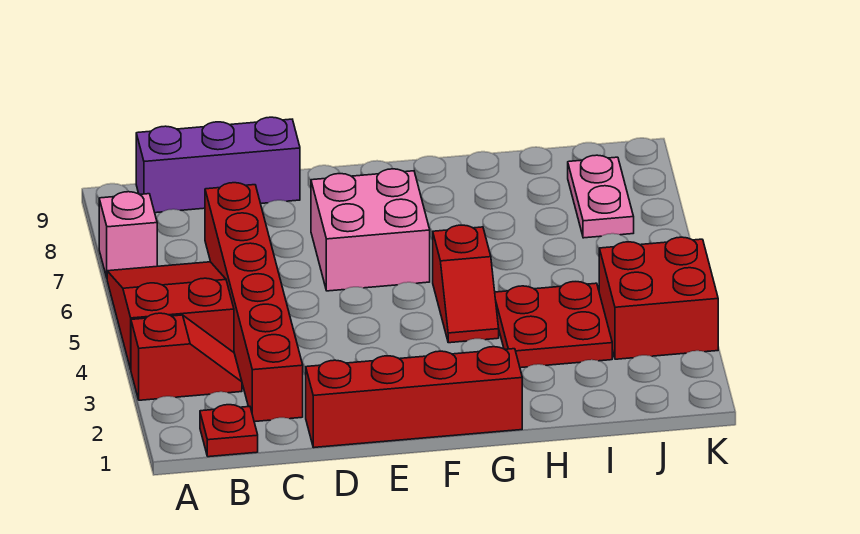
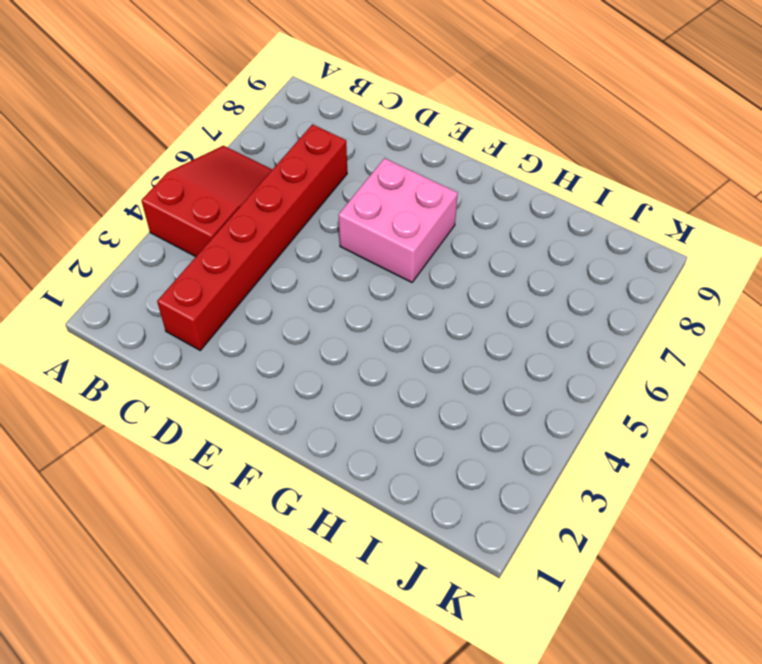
none -> red 1x2 slope [131,313,242,400]
none -> pink 1x1 brick [99,192,157,277]
none -> red 1x1 plate [200,405,258,457]

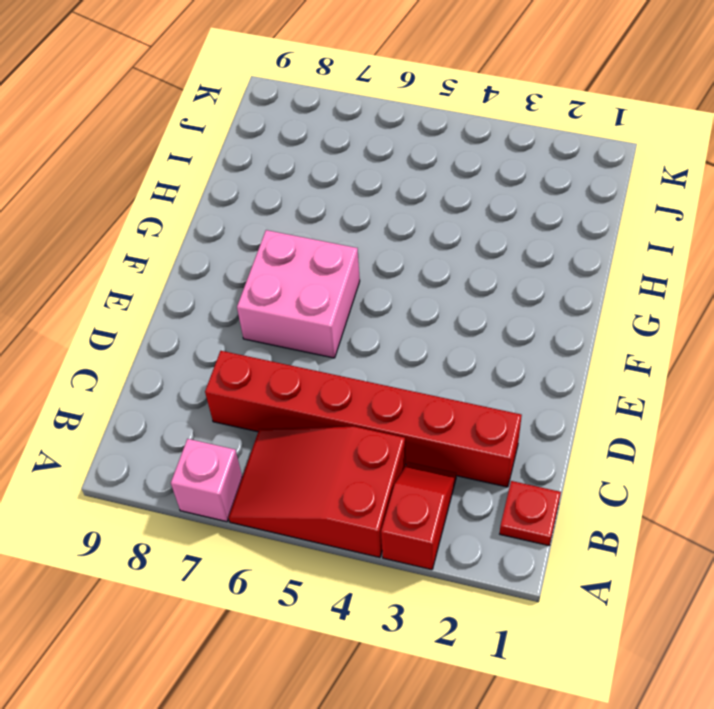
none -> purple 1x3 brick [136,117,300,213]
none -> red 1x4 brick [306,347,522,448]
none -> red 1x2 slope [433,225,499,343]

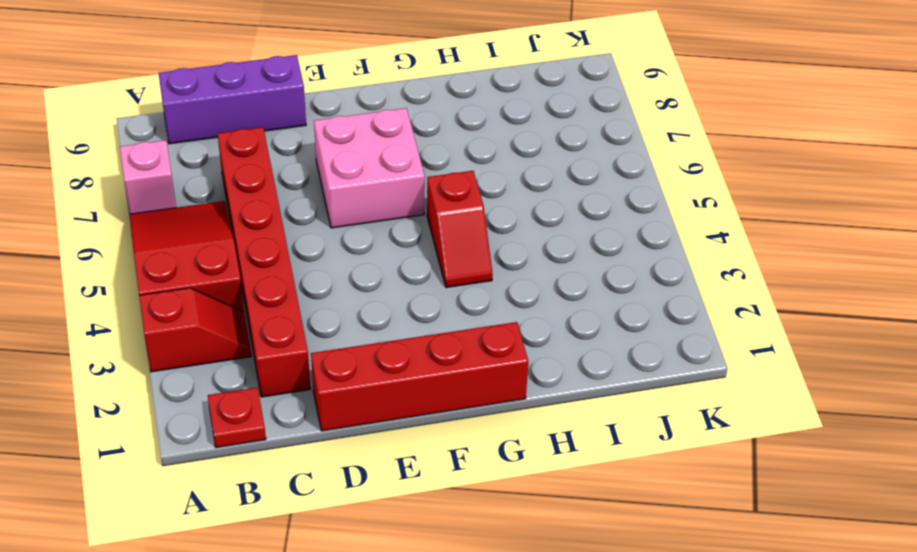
none -> red 2x2 plate [495,282,612,368]
none -> red 2x2 brick [599,237,718,359]
none -> pink 1x2 plate [568,155,634,238]

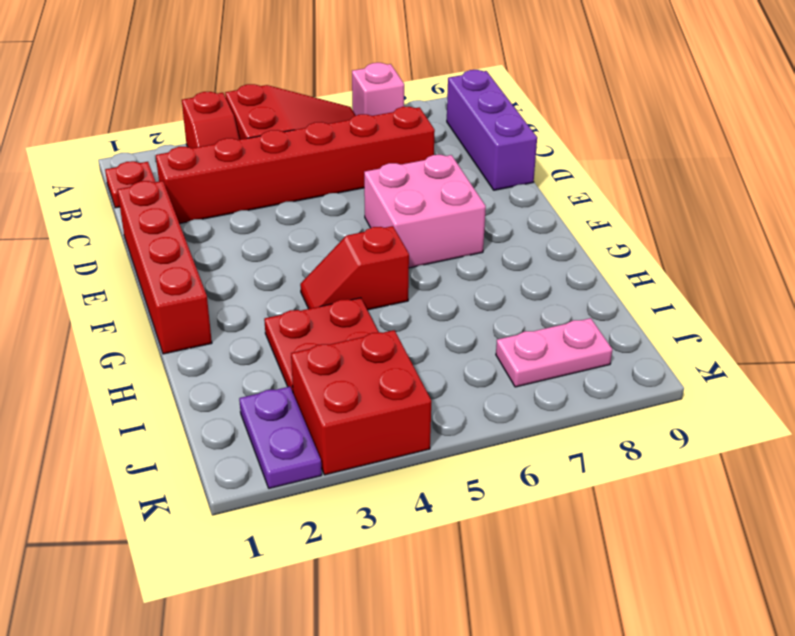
purple 1x2 plate [239,387,322,488] -> none

